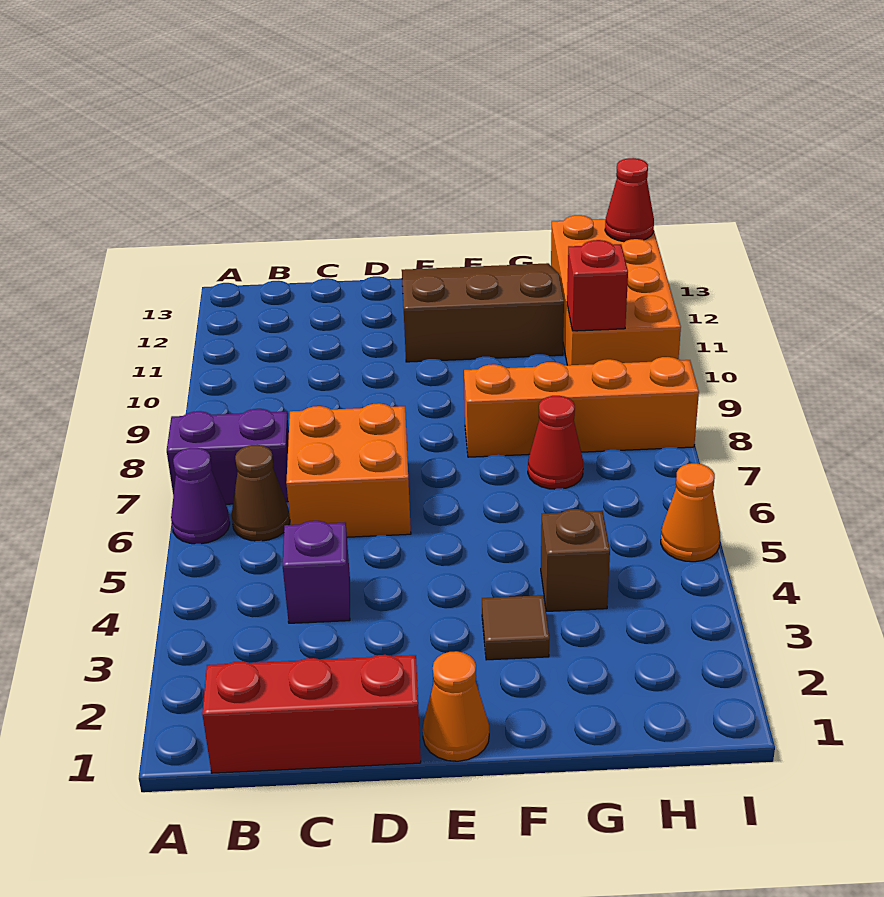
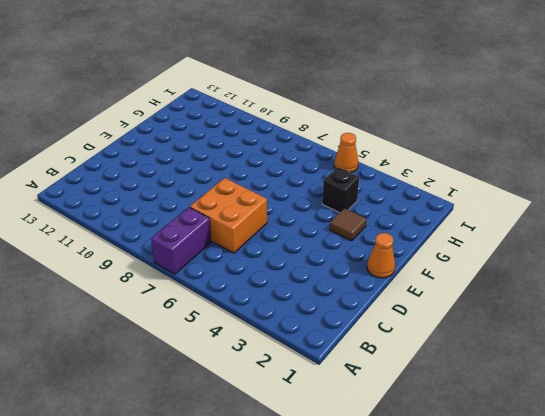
black 1x1 brick [322,167,359,213] -> brown 1x1 brick [541,509,610,611]
none -> purple 1x1 cone [171,448,230,544]
none -> red 1x3 brick [202,655,421,773]
none -> brown 1x1 cone [232,445,290,541]

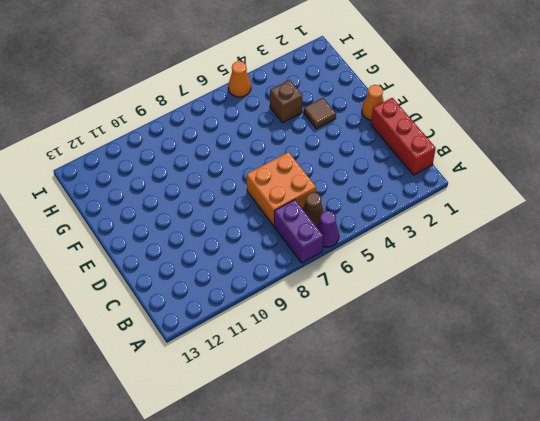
none -> purple 1x1 brick [283,521,350,623]
none -> brown 3x3 slope [402,263,564,362]
none -> orange 1x4 brick [464,357,699,457]

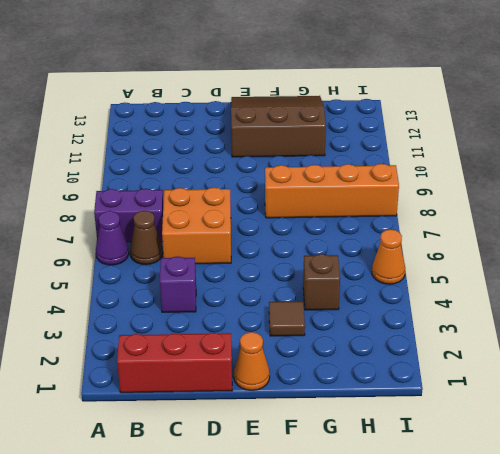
none -> red 1x1 cone [528,396,583,489]
none -> orange 2x4 brick [551,215,681,365]
none -> red 1x1 brick [567,240,628,331]

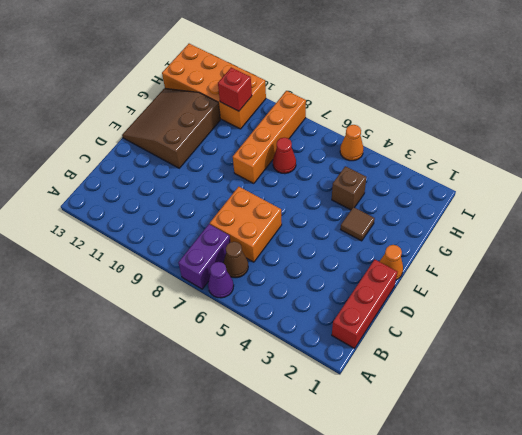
none -> purple 1x1 brick [283,521,350,623]
none -> red 1x1 cone [605,158,654,242]

